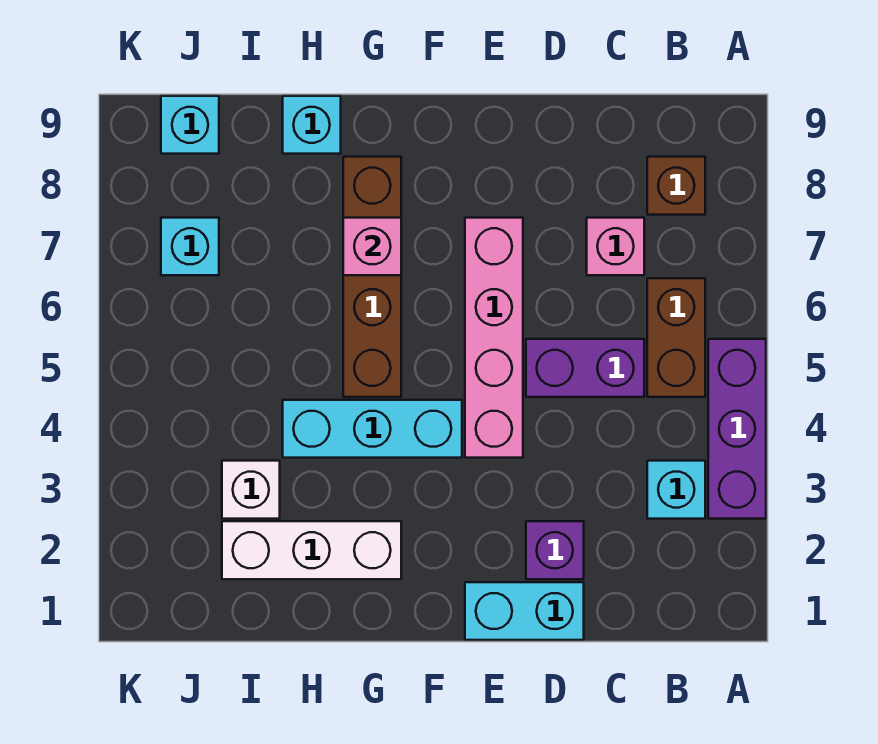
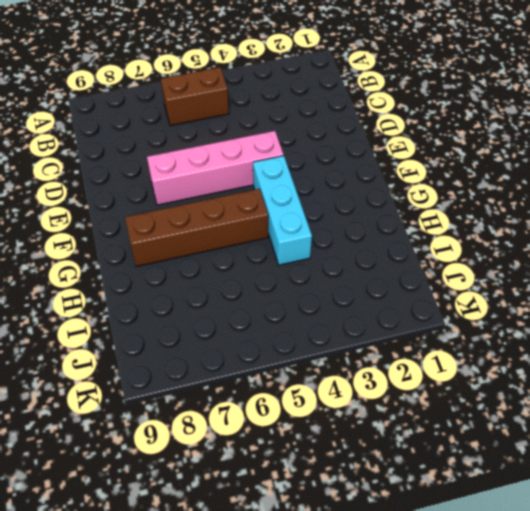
none -> purple 1x3 brick [708,339,766,519]
none -> cyan 1x1 brick [647,461,705,519]
none -> brown 1x1 brick [647,157,705,215]

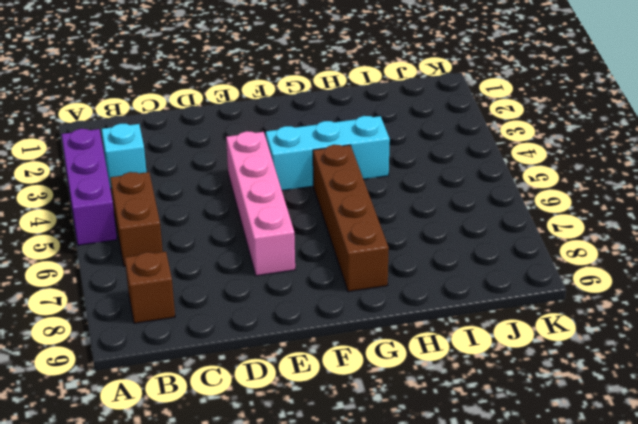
none -> purple 1x2 brick [526,339,644,397]
none -> pink 1x1 brick [587,218,644,275]
none -> cyan 1x2 brick [465,582,584,640]

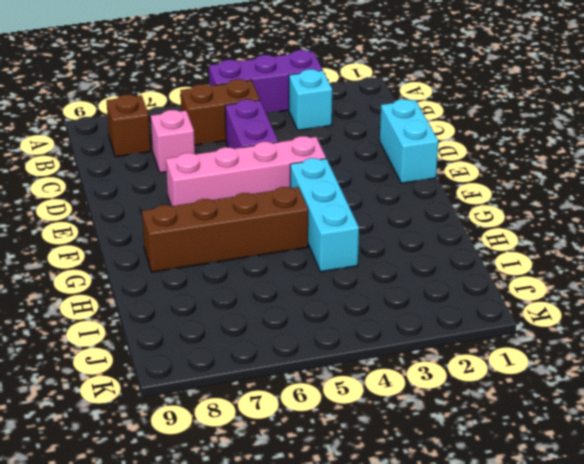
none -> purple 1x1 brick [526,521,584,579]
none -> white 1x3 brick [222,521,401,579]
none -> cyan 1x1 brick [283,96,341,154]

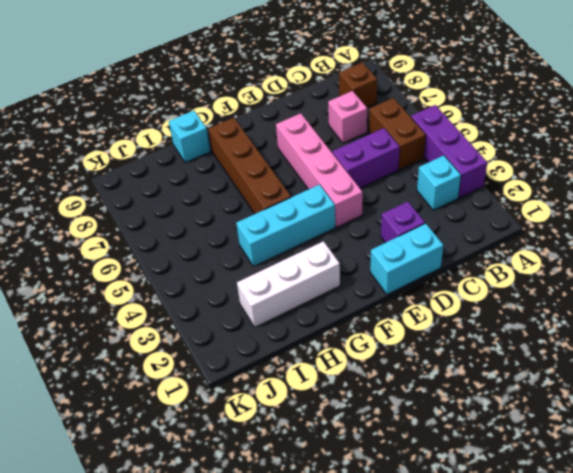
none -> white 1x1 brick [222,461,280,519]
none -> cyan 1x1 brick [161,218,219,275]
none -> cyan 1x1 brick [161,96,219,154]

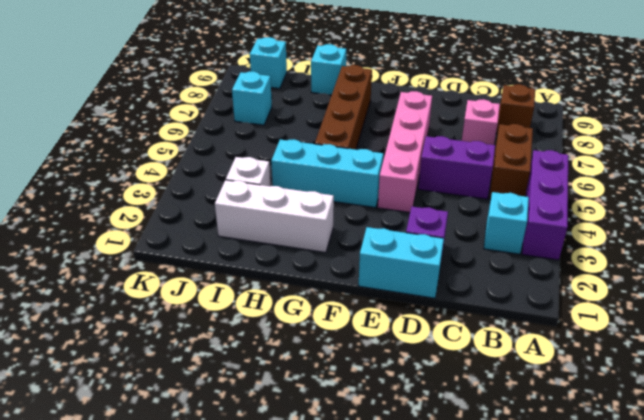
none -> pink 1x1 brick [343,218,401,275]

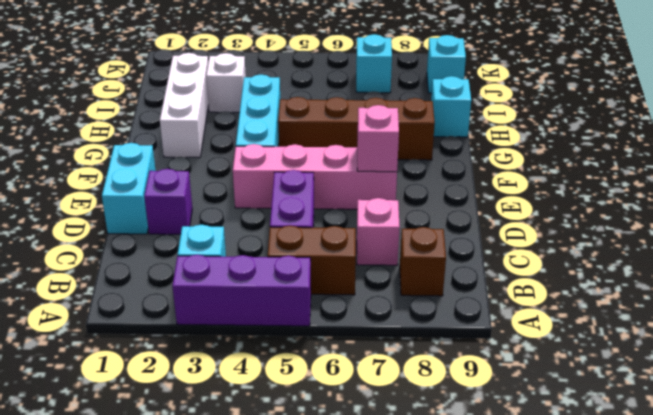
pink 1x1 brick [357,105,399,172] -> pink 1x1 brick moved to [343,218,401,275]

